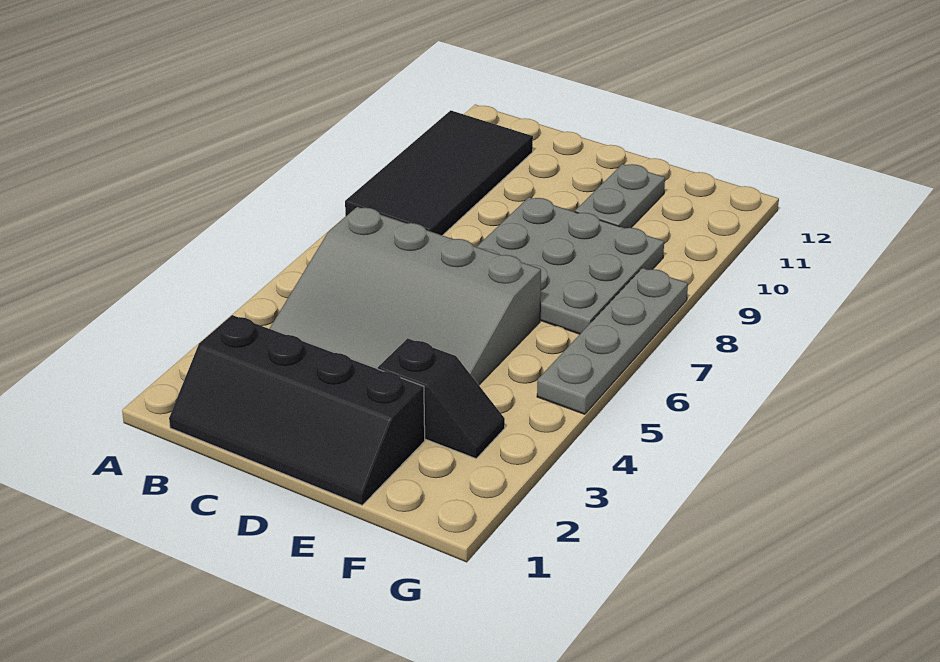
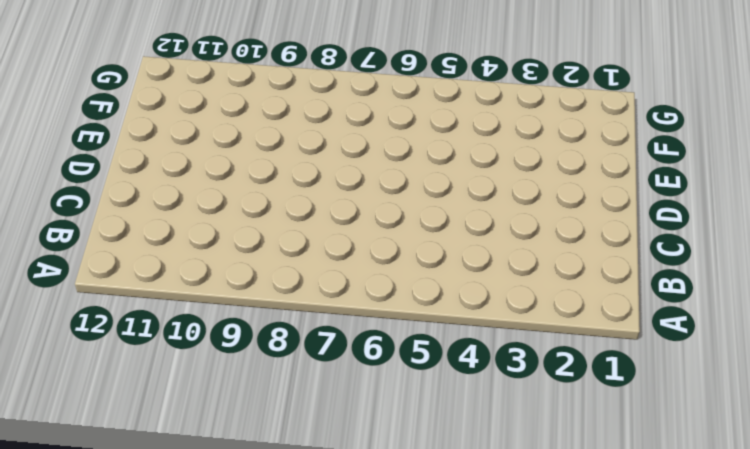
none -> black 2x4 tile [345,110,533,236]
none -> black 2x4 slope [169,315,425,505]

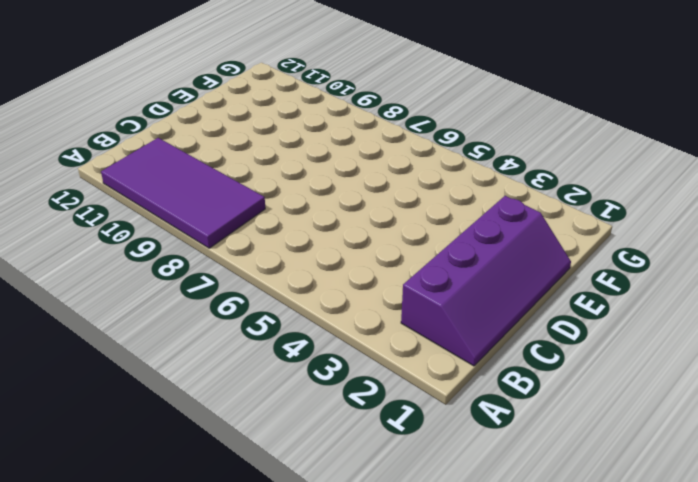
purple 2x4 tile [101,138,265,248] -> black 2x4 tile [345,110,533,236]
purple 2x4 slope [401,196,571,366] -> black 2x4 slope [169,315,425,505]
none -> grey 3x4 slope [270,207,541,385]
none -> grey 3x3 plate [477,197,664,334]

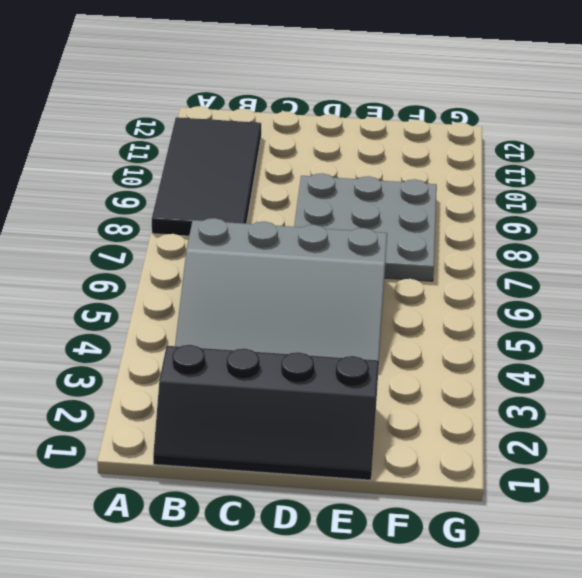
none -> black 1x2 slope [378,338,505,459]
none -> grey 1x2 plate [575,164,665,228]

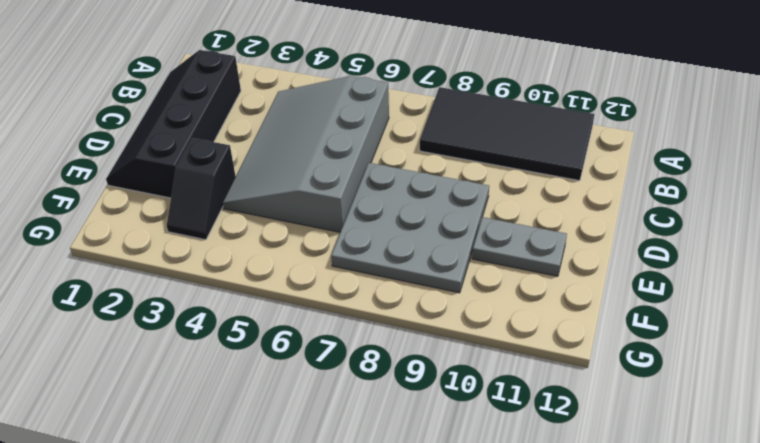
none -> grey 1x4 plate [537,268,688,414]

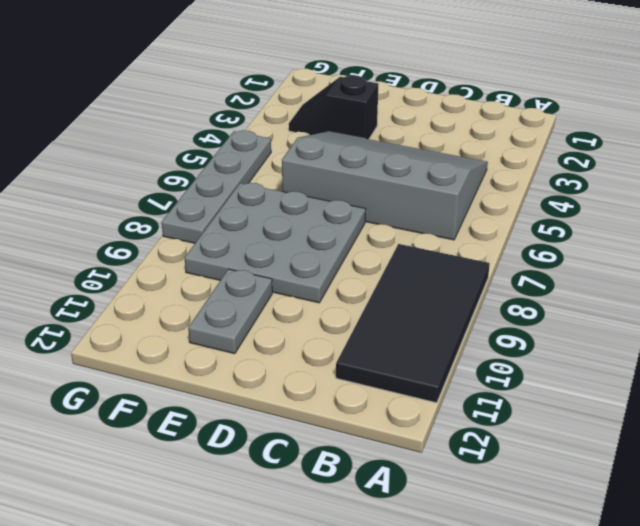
none -> black 2x4 slope [169,315,425,505]

